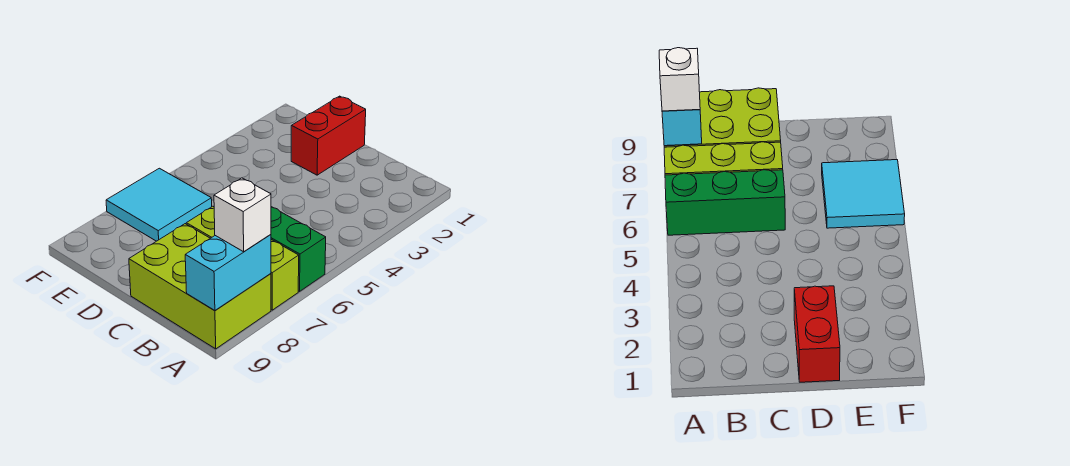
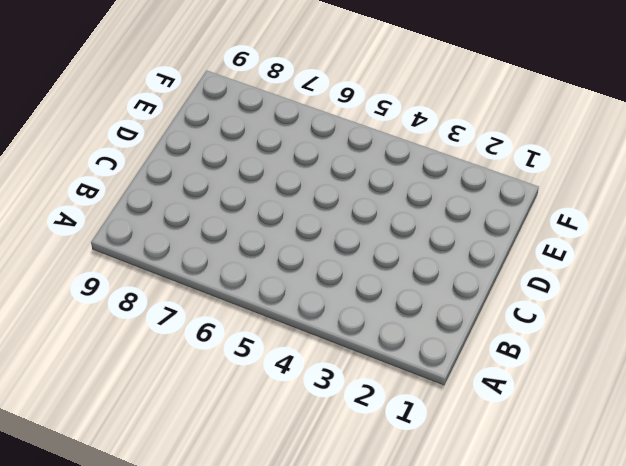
none -> green 1x3 brick [271,207,326,291]
none -> lime 1x3 brick [186,206,299,310]

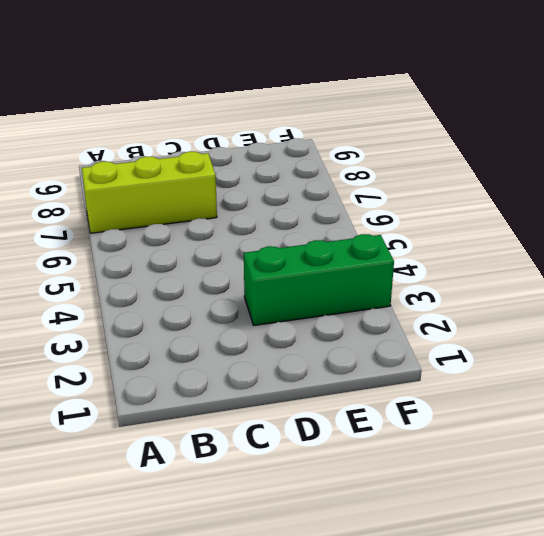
green 1x3 brick [244,234,394,325] -> green 1x3 brick moved to [271,207,326,291]
none -> lime 2x3 brick [129,224,271,349]
none -> red 1x2 brick [291,96,366,175]

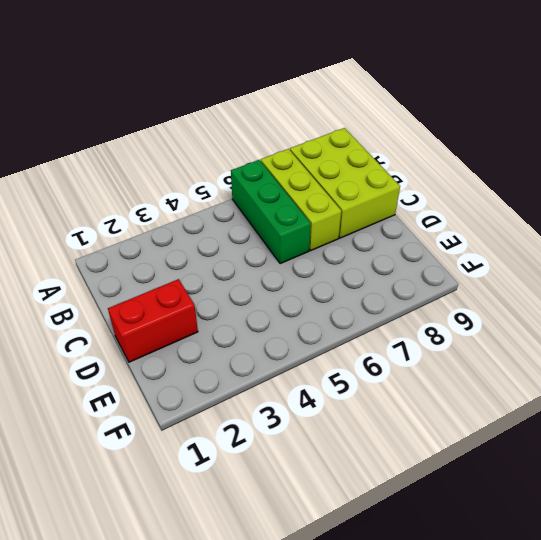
none -> cyan 2x2 tile [106,168,212,241]
none -> cyan 1x2 brick [185,235,271,311]

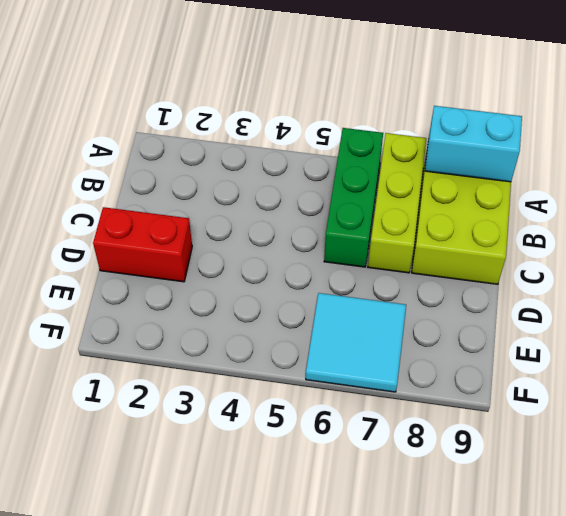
none -> white 1x1 brick [214,178,271,252]

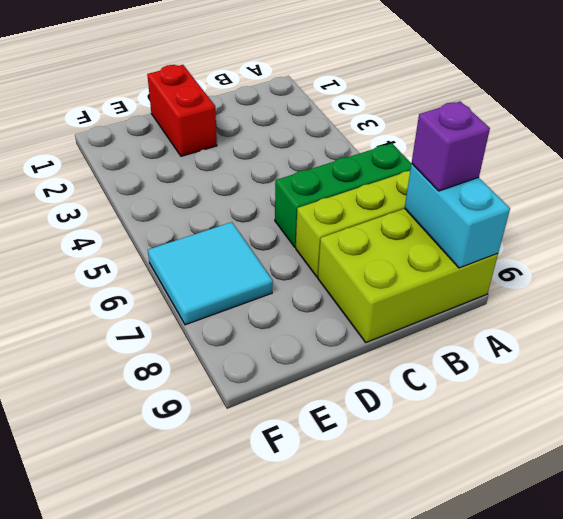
purple 1x1 brick [412,101,490,191] -> white 1x1 brick [214,178,271,252]

